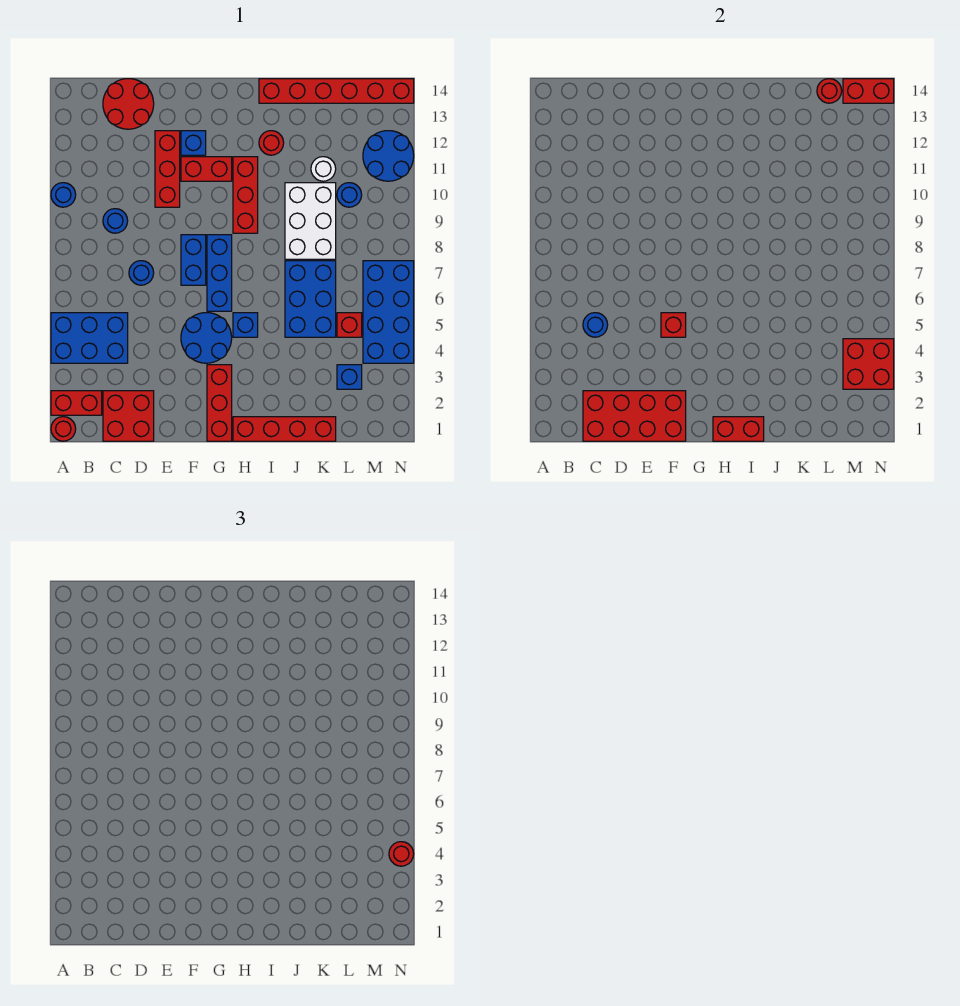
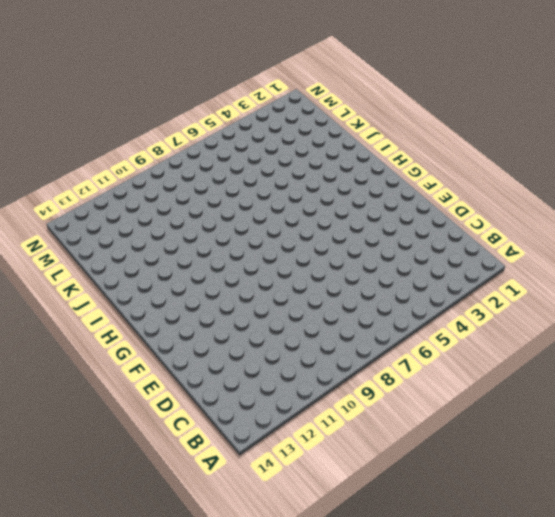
none -> red 1x1 round brick [51,417,76,441]
none -> red 1x2 brick [51,391,102,415]
none -> blue 2x3 brick [51,313,128,363]
none -> blue 1x1 round brick [51,183,76,207]

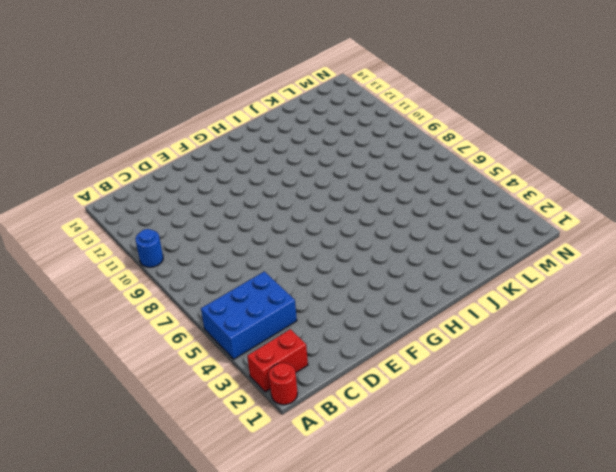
none -> red 2x2 brick [103,391,154,441]
none -> blue 1x1 round brick [103,209,128,233]
none -> red 2x2 round brick [103,79,154,129]
none -> blue 1x1 round brick [129,261,154,285]

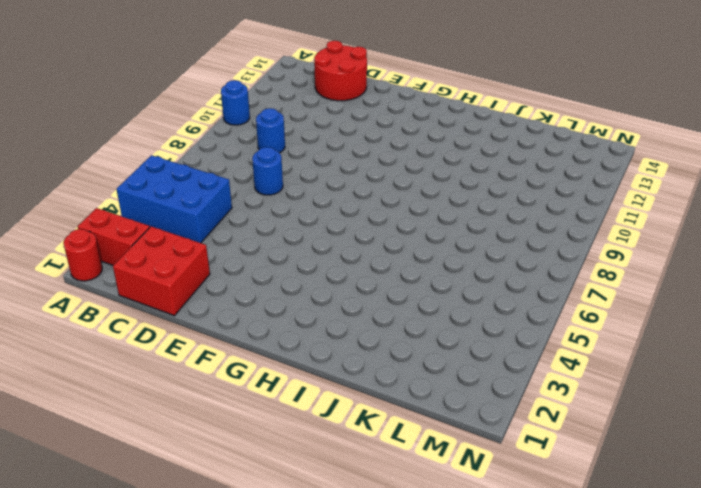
none -> red 1x3 brick [155,131,180,207]
none -> blue 2x2 round brick [181,313,232,363]
none -> blue 1x2 brick [181,235,206,285]
none -> red 1x2 brick [181,157,232,181]

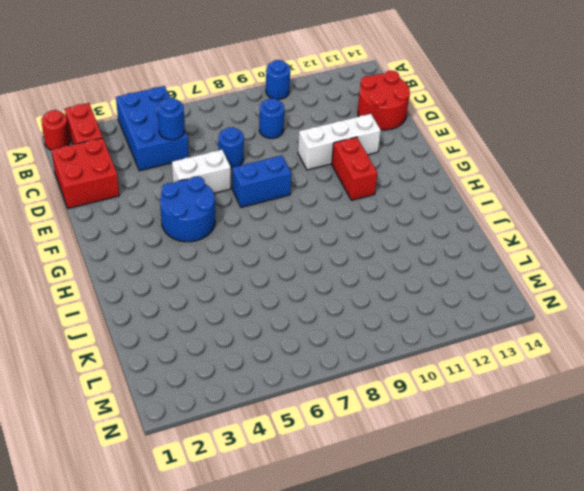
white 1x2 brick [172,150,231,193] -> none
white 1x3 brick [298,114,381,170] -> red 1x3 brick [155,131,180,207]
none -> blue 1x1 brick [181,131,206,155]
none -> red 1x3 brick [207,365,232,441]
none -> blue 1x3 brick [207,235,232,311]
none -> red 1x4 brick [233,417,336,441]

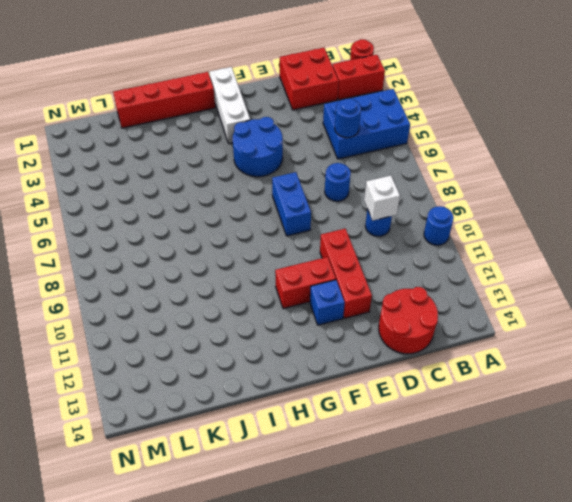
white 1x1 brick [364,176,400,220] -> none
white 1x3 brick [209,67,250,143] -> red 1x3 brick [207,365,232,441]
none -> blue 1x3 brick [207,235,232,311]
none -> blue 1x1 brick [233,313,258,337]
none -> red 1x3 brick [233,157,258,233]
none -> red 1x1 round brick [259,131,284,155]

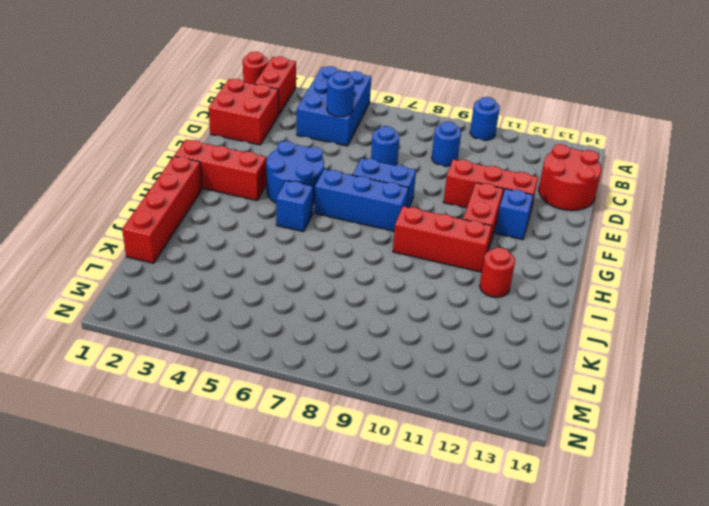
none -> red 1x6 brick [259,79,414,103]
none -> blue 2x3 brick [285,261,336,337]
none -> white 2x3 brick [285,183,336,259]
none -> white 1x1 round brick [311,157,336,181]

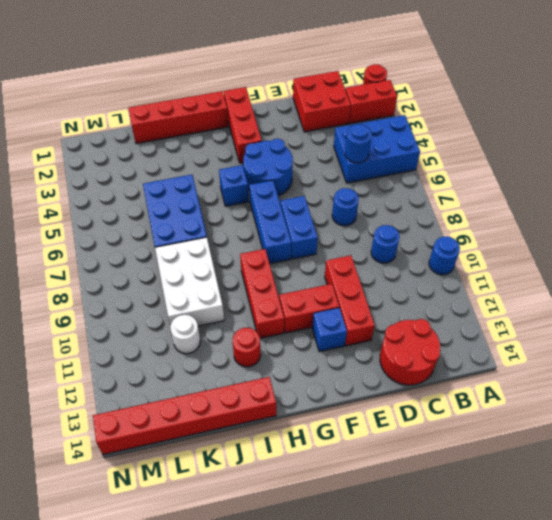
none -> blue 1x1 brick [337,365,362,389]
none -> red 1x1 brick [337,313,362,337]
none -> blue 1x1 round brick [337,183,362,207]
none -> blue 2x4 brick [363,261,414,363]

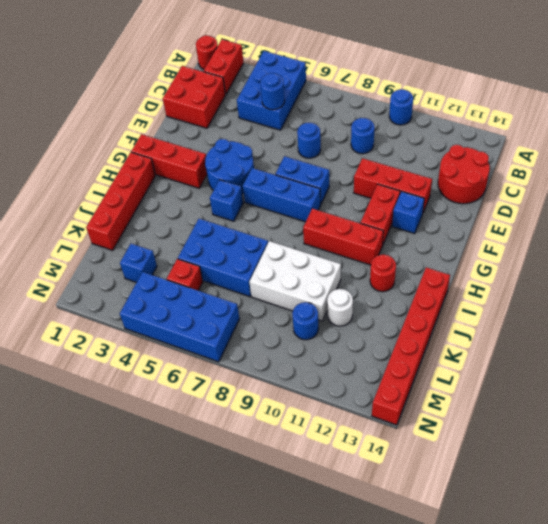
none -> blue 2x2 round brick [363,131,414,181]
none -> red 2x4 brick [583,391,686,441]
none -> red 1x1 brick [661,313,686,337]
none -> red 1x2 brick [713,417,764,441]

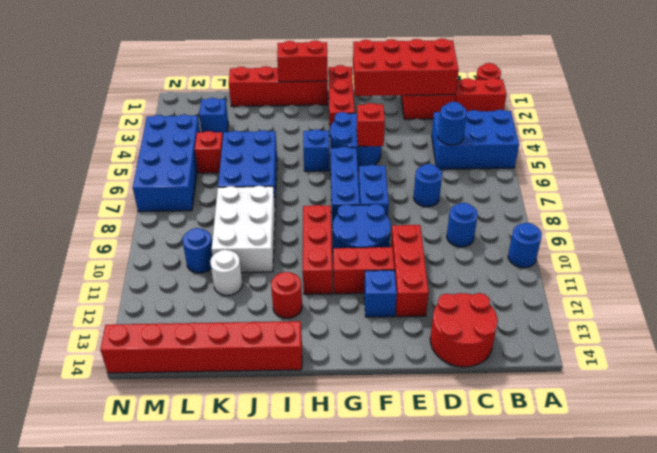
blue 2x2 round brick [333,204,391,249] -> blue 2x2 round brick moved to [363,131,414,181]
none -> red 1x1 round brick [817,79,842,103]
none -> red 2x2 brick [843,339,894,389]
none -> red 1x2 brick [843,79,894,103]
none -> red 1x1 round brick [389,842,414,866]

